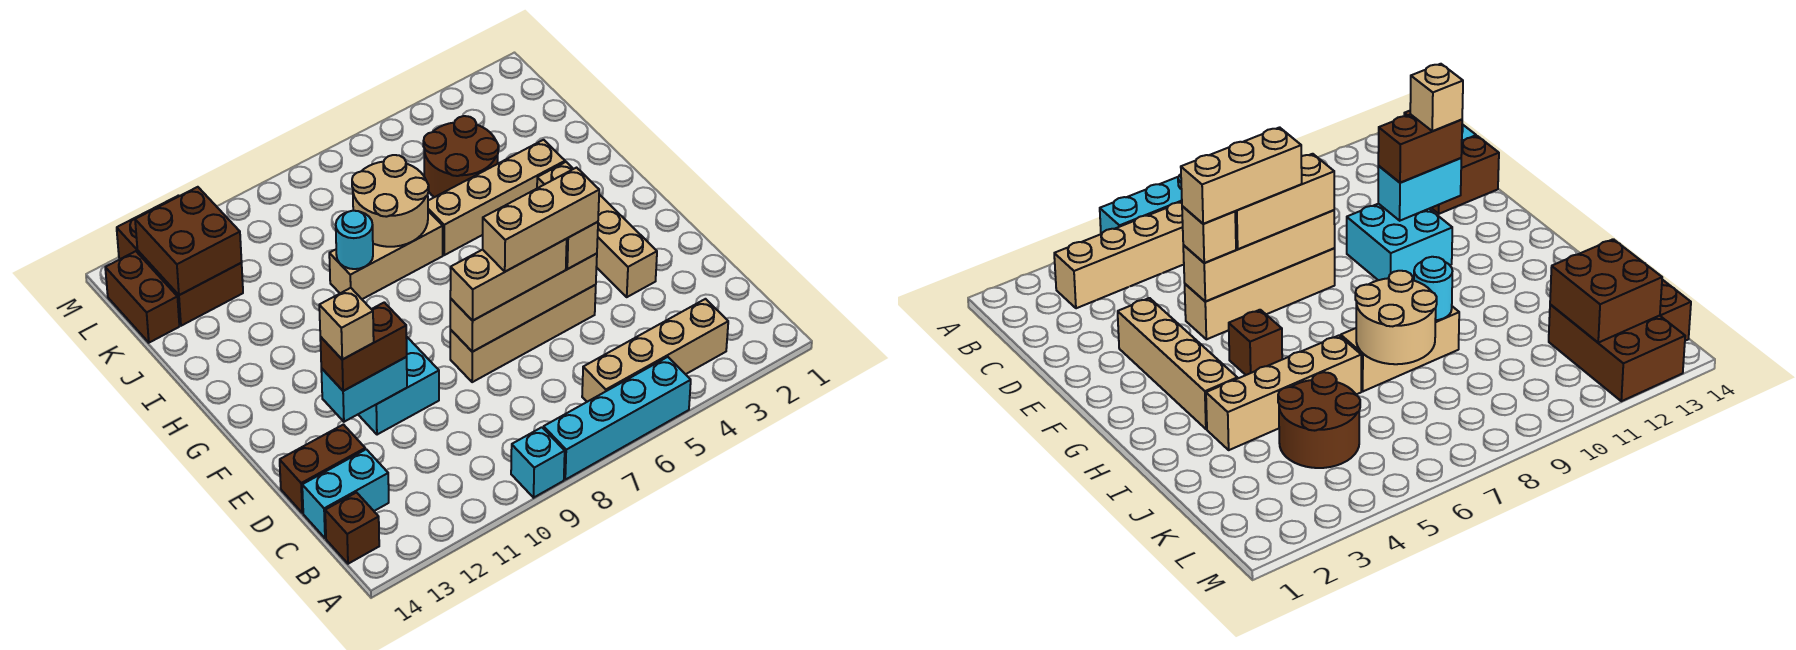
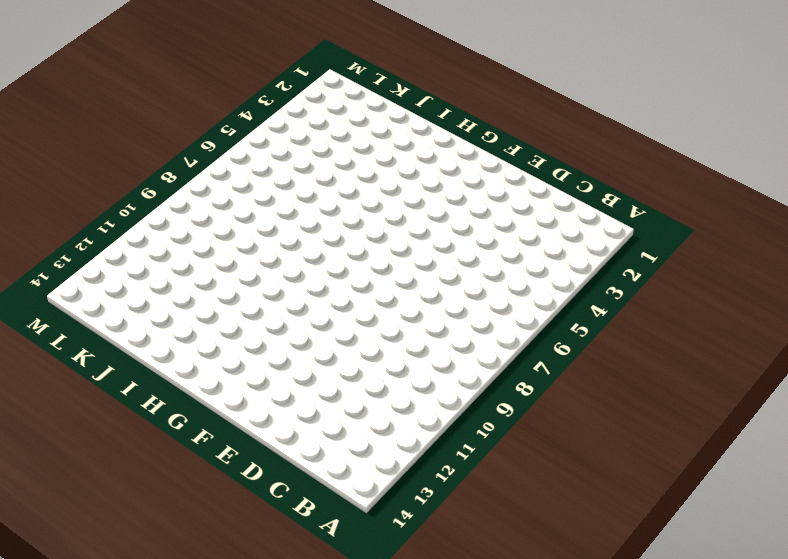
none -> cyan 1x4 brick [544,357,691,480]
none -> cyan 1x1 brick [511,427,565,498]
none -> tan 1x4 brick [582,299,728,402]

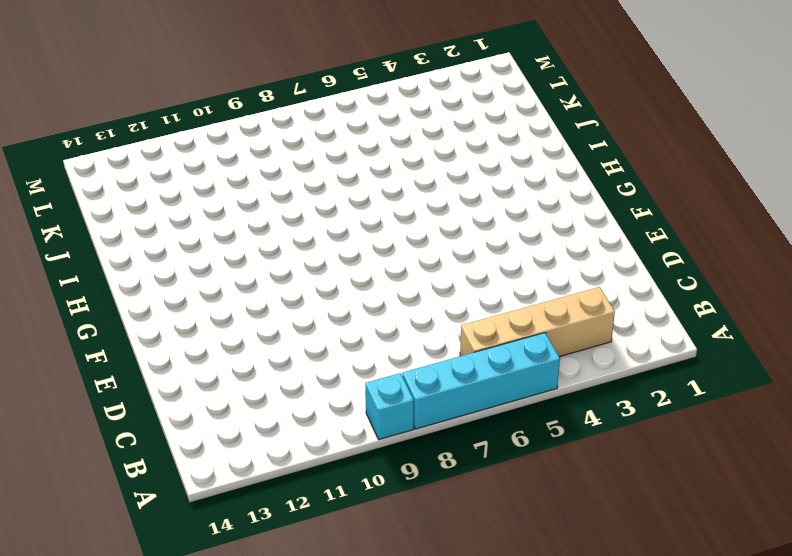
none -> brown 1x1 brick [325,493,379,564]
none -> cyan 1x2 brick [302,449,389,538]
none -> brown 1x2 brick [280,425,365,513]

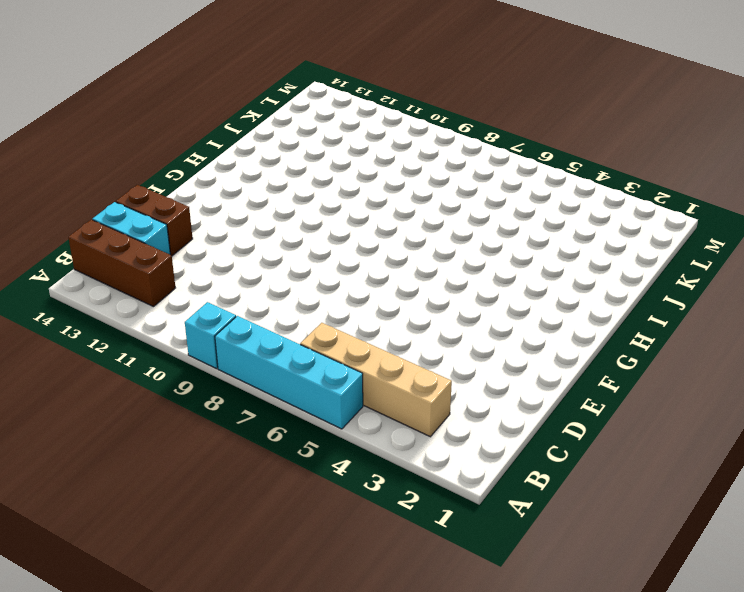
brown 1x3 brick [68,220,175,307] -> brown 1x1 brick [325,493,379,564]
none -> tan 1x4 brick [537,162,657,297]
none -> tan 1x4 brick [450,285,596,382]
none -> cyan 2x2 brick [358,336,439,435]

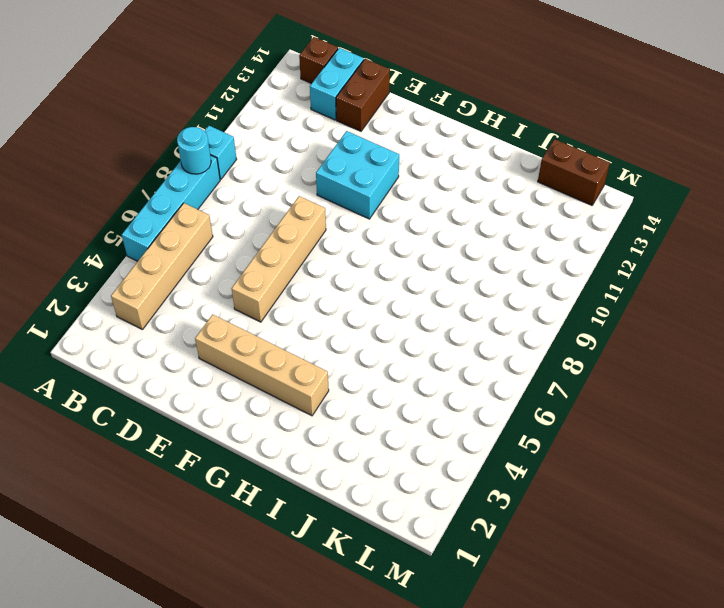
cyan 1x1 round brick [177,127,211,174] -> cyan 1x1 round brick moved to [336,211,373,269]
none -> brown 1x1 brick [1229,310,1282,375]
none -> tan 1x4 brick [428,140,565,255]
none -> tan 1x3 brick [329,211,443,299]

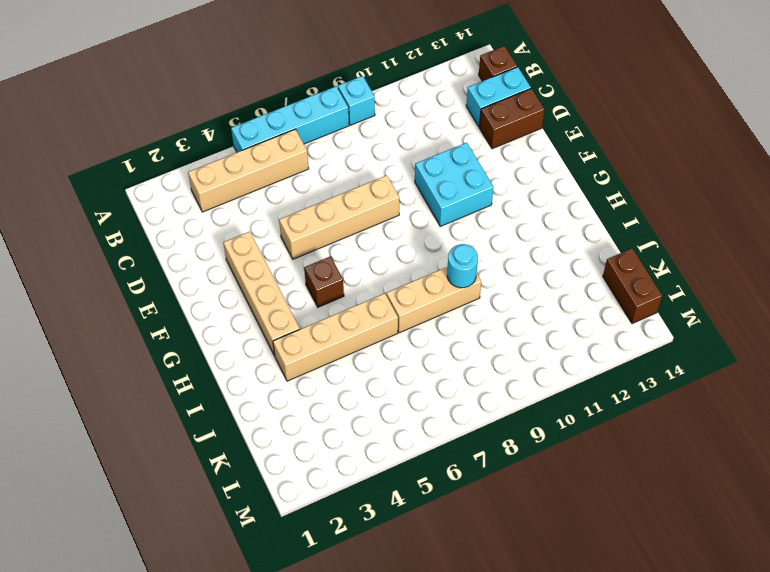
none -> brown 2x2 round brick [423,116,499,197]
none -> brown 2x3 brick [117,196,243,326]
none -> tan 1x4 brick [450,254,597,352]

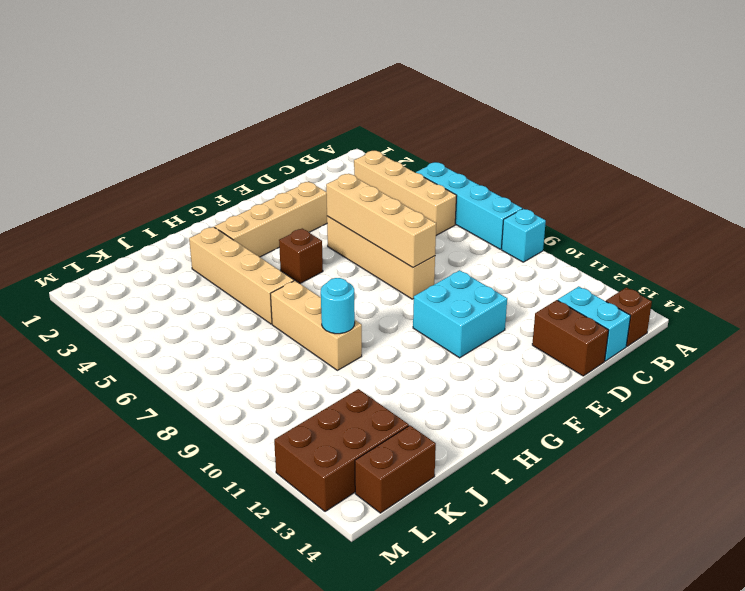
none -> brown 2x2 round brick [423,116,499,197]
none -> cyan 1x2 brick [321,357,407,422]
none -> tan 2x2 round brick [352,155,429,247]

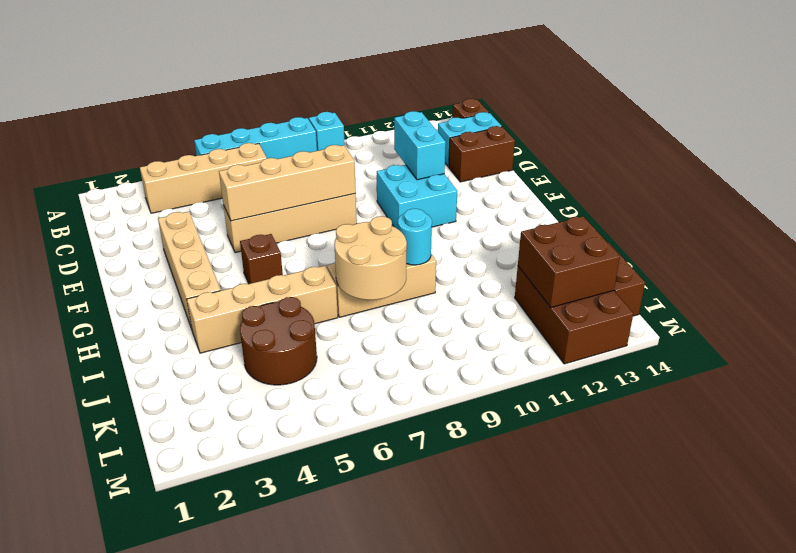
cyan 1x2 brick [394,111,446,180] -> cyan 1x2 brick turned to [321,357,407,422]
none -> tan 1x1 brick [566,222,598,269]
none -> tan 1x3 brick [450,239,567,321]
none -> brown 1x2 brick [320,302,407,391]

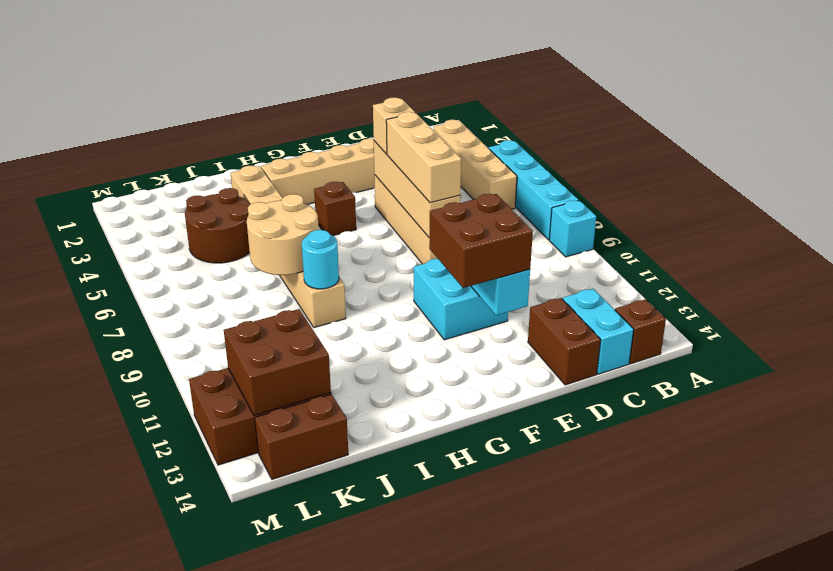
brown 2x2 brick [429,194,533,288] -> brown 1x2 brick [320,302,407,391]
none -> tan 1x3 brick [483,168,599,272]
none -> tan 1x1 brick [319,288,374,360]

